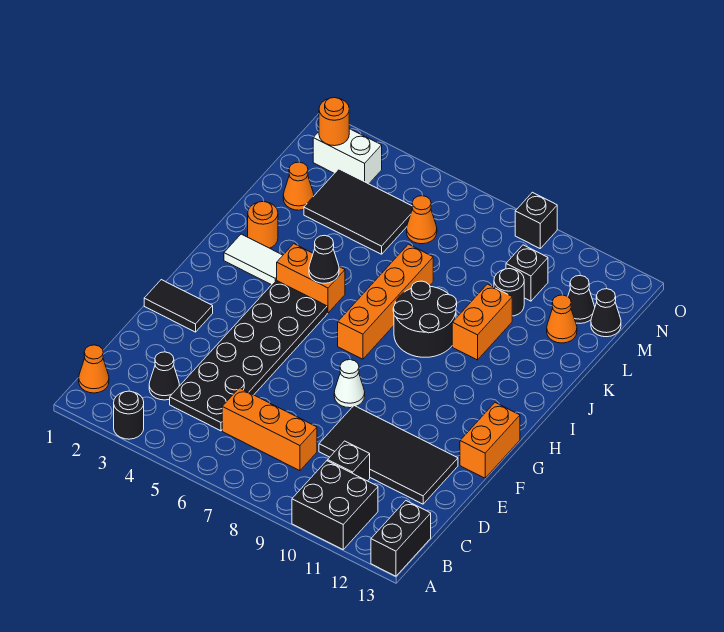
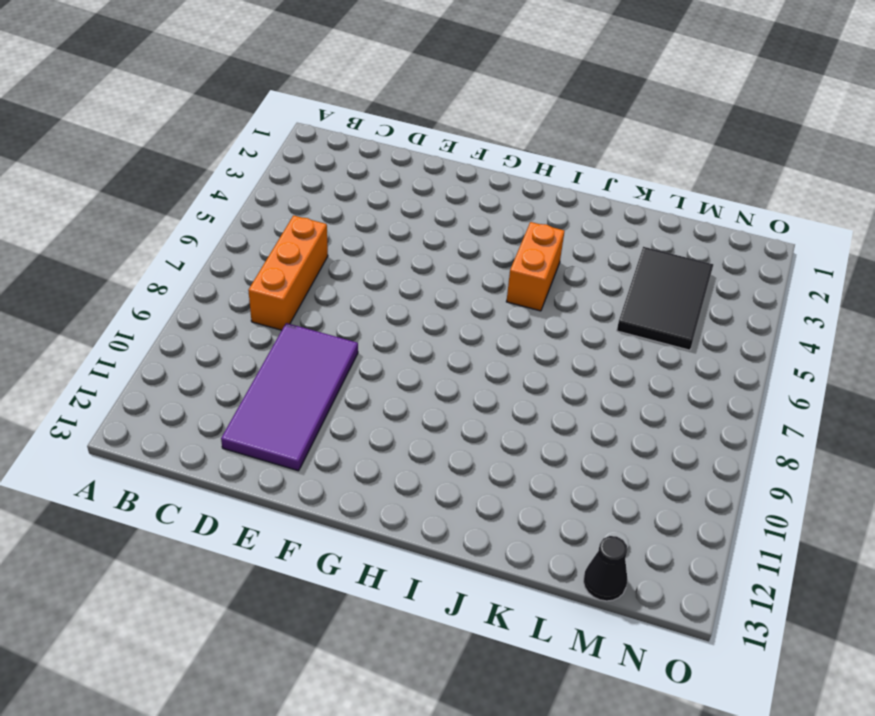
purple 2x4 tile [221,323,358,471] -> black 2x4 tile [319,406,458,504]
none -> black 1x1 round brick [114,391,144,439]
none -> black 2x2 brick [292,461,378,549]
none -> black 1x2 brick [371,501,431,576]
none -> orange 1x1 cone [79,345,109,393]

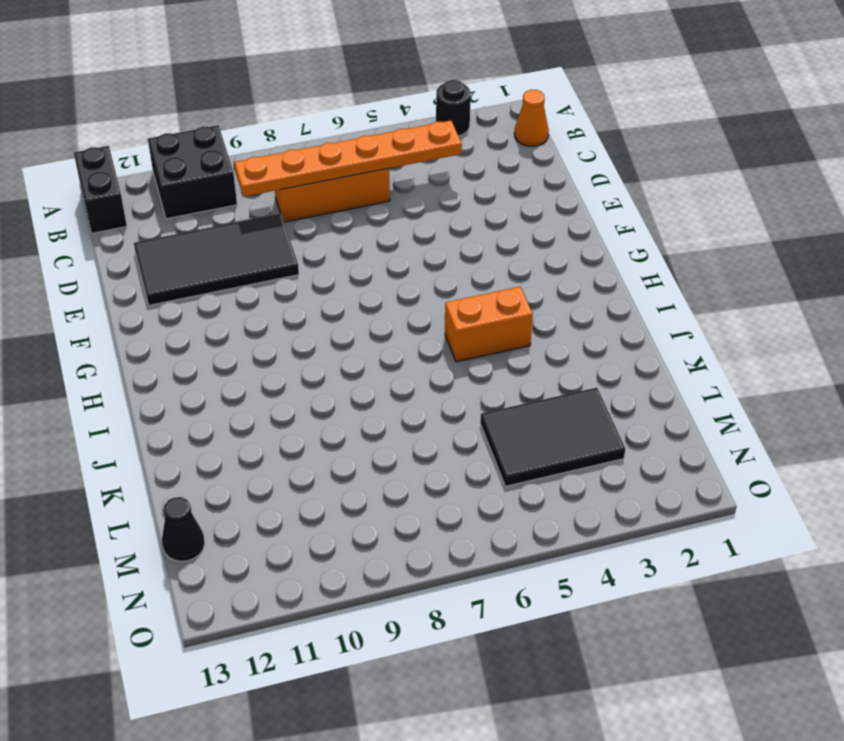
orange 1x6 plate [234,121,462,197] -> none
none -> black 1x1 cone [149,352,179,400]
none -> black 2x6 plate [170,280,327,431]
none -> black 1x1 brick [328,441,370,481]
none -> black 1x2 tile [144,280,213,332]

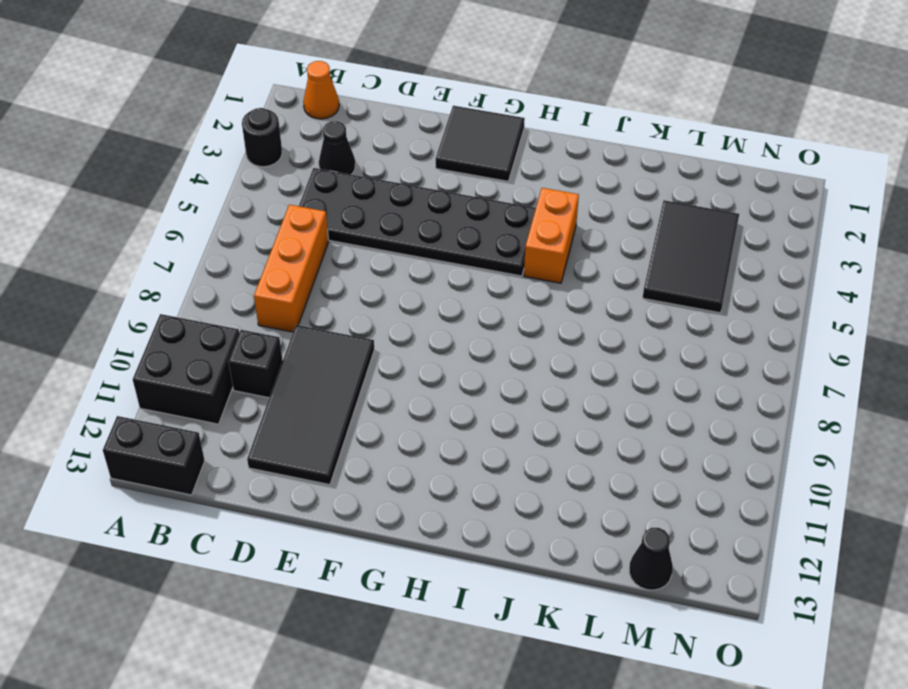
black 2x2 tile [436,106,525,181] -> black 1x2 tile [144,280,213,332]
none -> white 1x1 cone [334,360,365,408]
none -> orange 1x2 brick [460,403,520,478]
none -> orange 1x4 brick [338,244,433,359]
none -> white 1x2 tile [224,234,283,285]

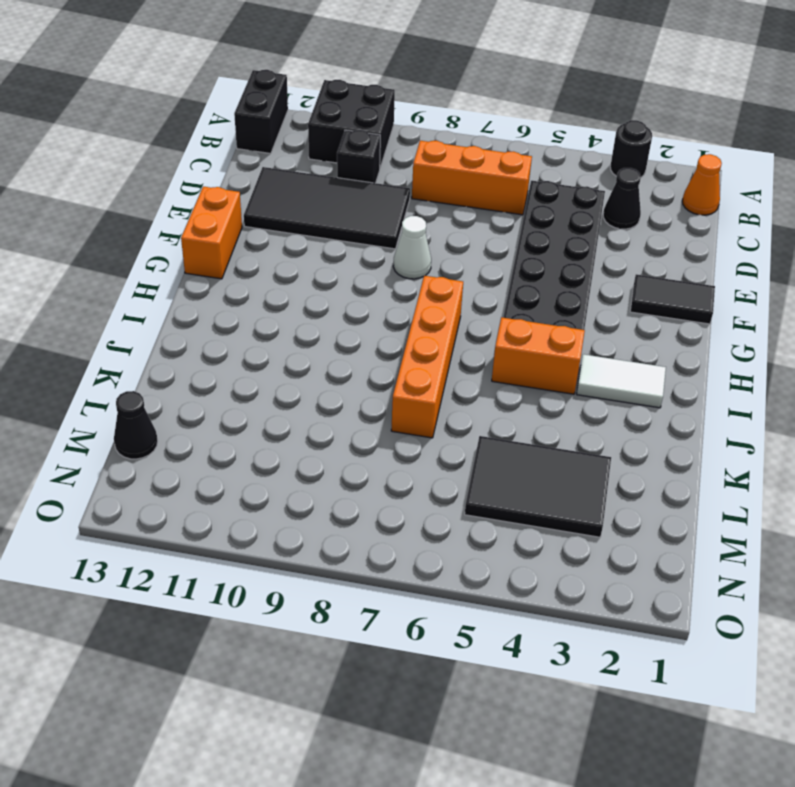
none -> black 2x2 round brick [393,281,457,357]
none -> orange 1x1 round brick [248,201,278,248]
none -> orange 1x2 brick [452,284,512,360]
none -> orange 1x1 cone [283,162,314,210]

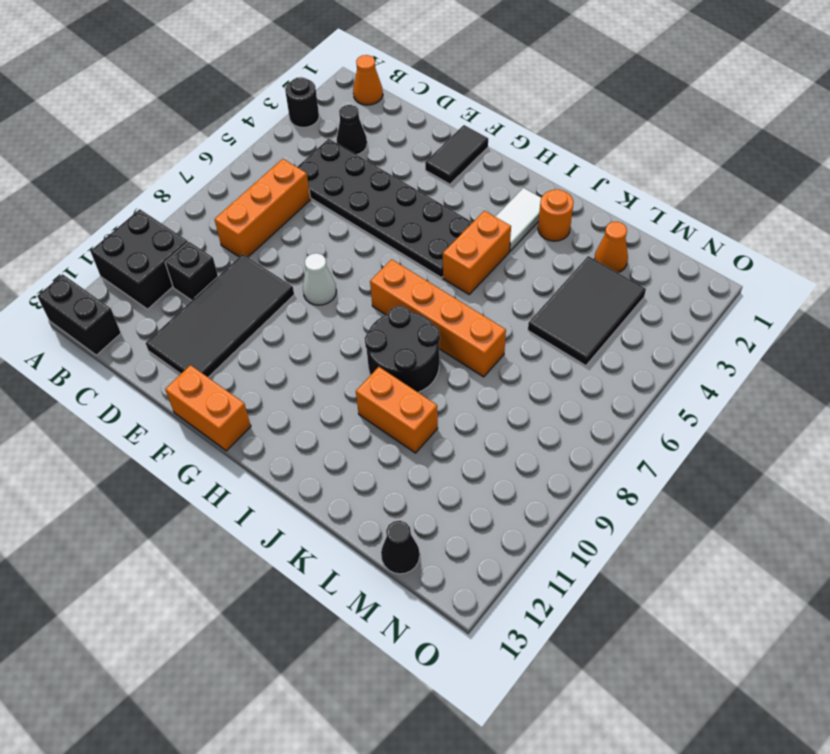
none -> black 1x1 round brick [494,269,524,316]
none -> orange 1x1 cone [547,295,577,343]
none -> orange 1x1 cone [407,196,437,244]
none -> black 1x1 brick [506,245,548,301]

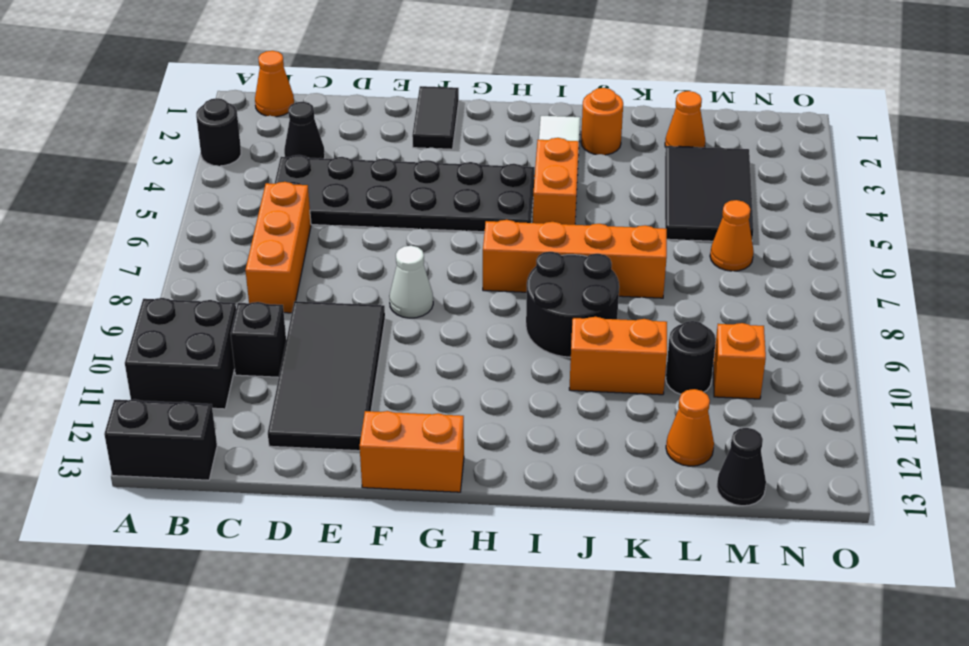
orange 1x1 brick [713,323,766,399] -> black 1x1 brick [506,245,548,301]
none -> black 1x1 cone [568,275,595,323]
none -> white 1x2 brick [313,129,382,184]
none -> black 1x1 brick [515,192,557,248]
none -> black 1x1 cone [309,235,339,283]

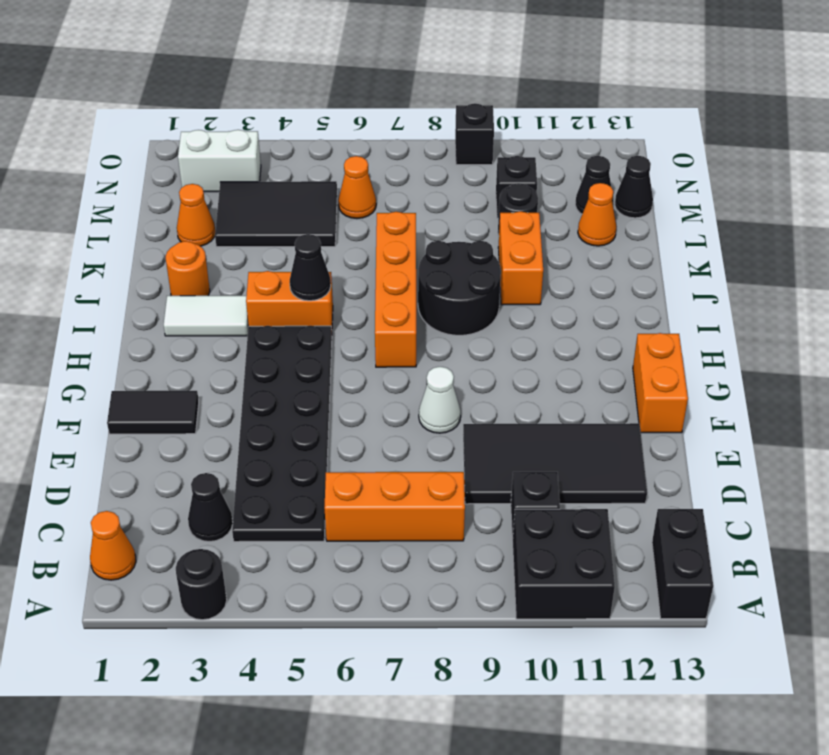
none -> orange 1x1 round brick [319,98,349,146]

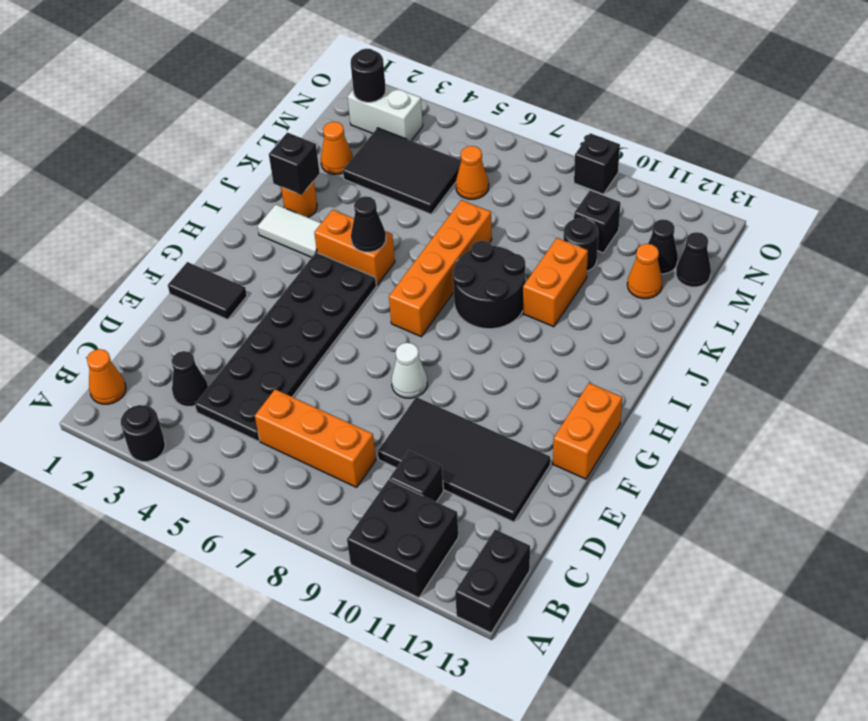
black 1x1 brick [269,133,320,195] -> none
black 1x1 round brick [351,49,386,102] -> orange 1x1 round brick [319,98,349,146]

